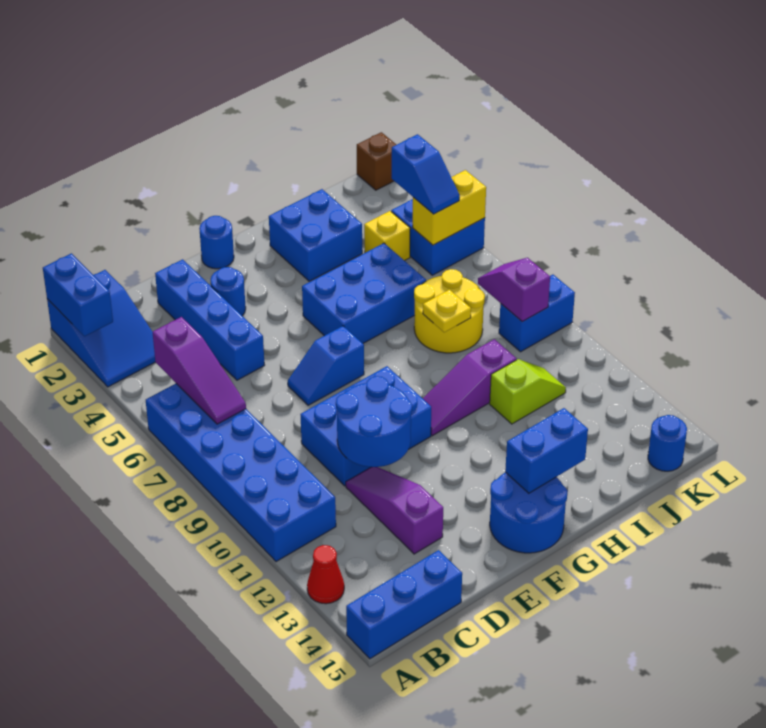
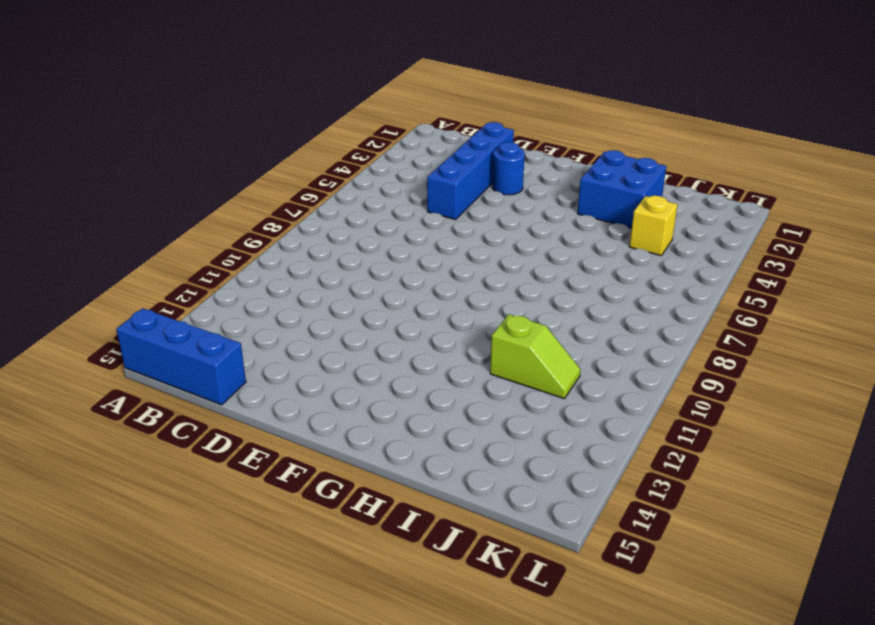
none -> blue 2x3 slope [47,270,155,387]
none -> blue 2x6 brick [146,384,336,562]
none -> red 1x1 cone [307,545,344,604]

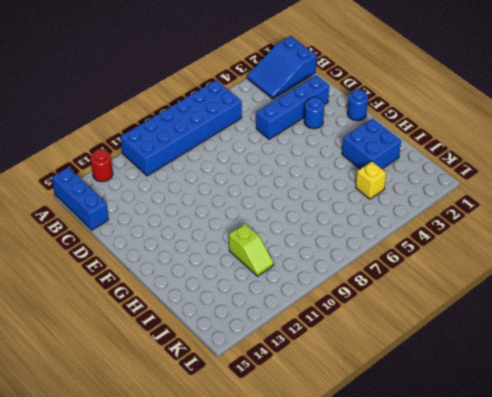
red 1x1 round brick [91,150,113,182] -> red 1x1 cone [307,545,344,604]
none -> blue 2x3 brick [300,366,431,486]
none -> purple 1x3 slope [346,467,443,554]
none -> blue 1x2 slope [288,326,364,405]

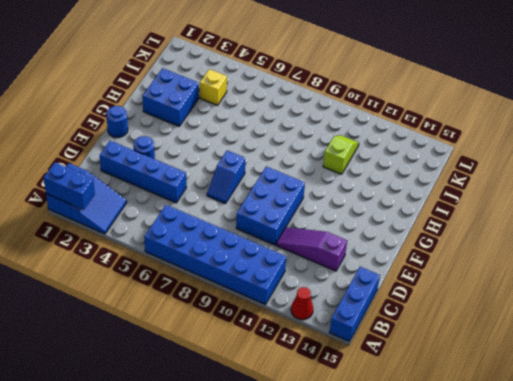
none -> blue 2x2 round brick [490,472,568,553]
none -> blue 2x3 brick [302,243,426,343]
none -> purple 1x3 slope [423,339,517,436]

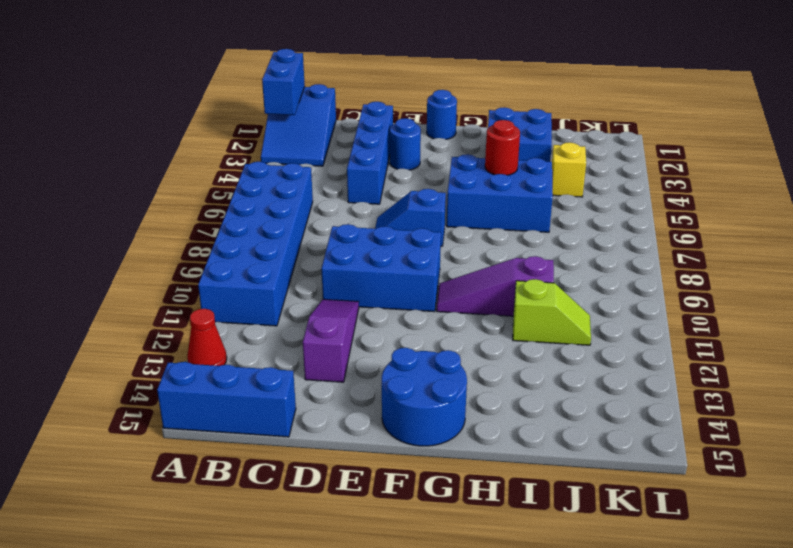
red 1x1 round brick [485,120,520,175] -> none
none -> yellow 2x2 round brick [414,269,485,353]
none -> blue 2x2 brick [391,199,485,275]
none -> blue 1x2 brick [499,275,575,352]

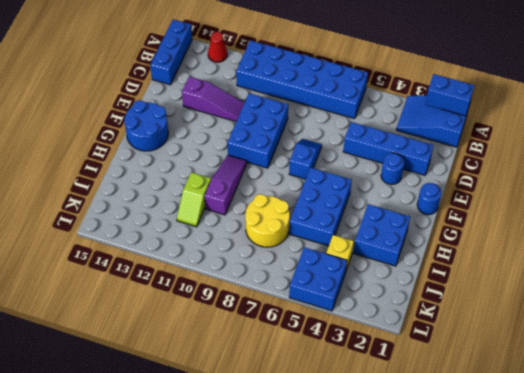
none -> blue 1x2 brick [499,275,575,352]
none -> blue 1x1 round brick [648,415,687,471]
none -> brown 1x1 brick [357,132,396,190]

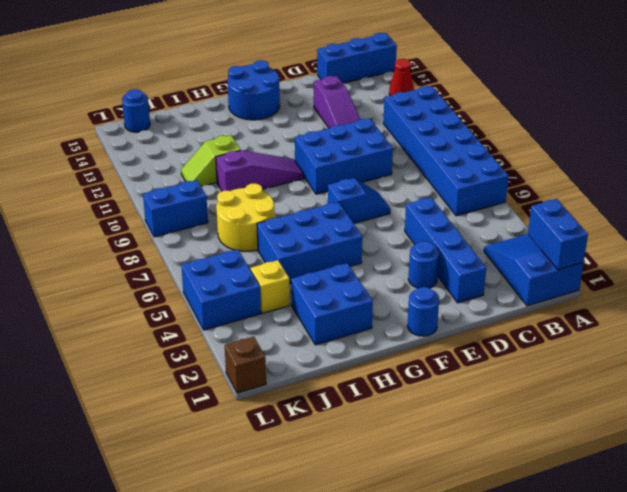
none -> purple 1x3 slope [153,317,246,424]
none -> blue 2x2 round brick [336,376,412,467]
none -> blue 1x2 brick [505,408,588,493]

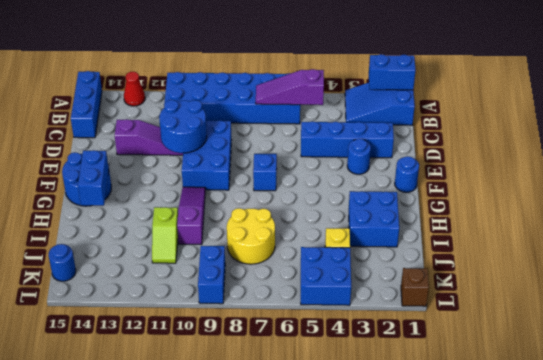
none -> blue 2x3 brick [302,243,426,343]
none -> yellow 1x1 plate [423,290,471,332]
none -> yellow 1x2 brick [412,170,486,245]

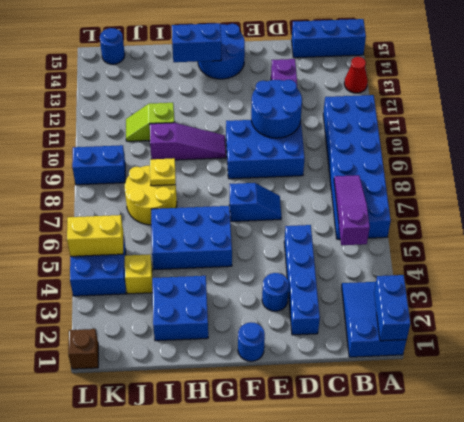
none -> purple 1x2 slope [478,258,550,322]
none -> blue 1x2 slope [392,134,460,214]

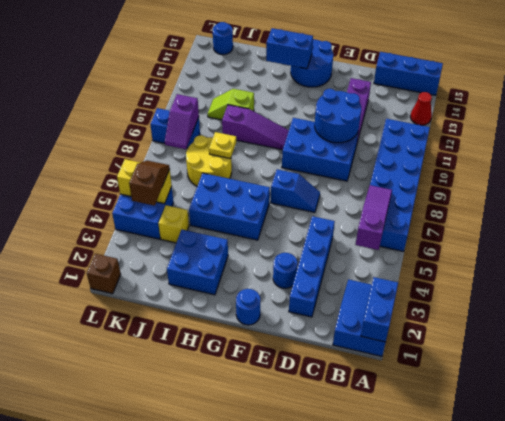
brown 1x2 slope [129,161,170,206] -> blue 1x2 slope [392,134,460,214]

